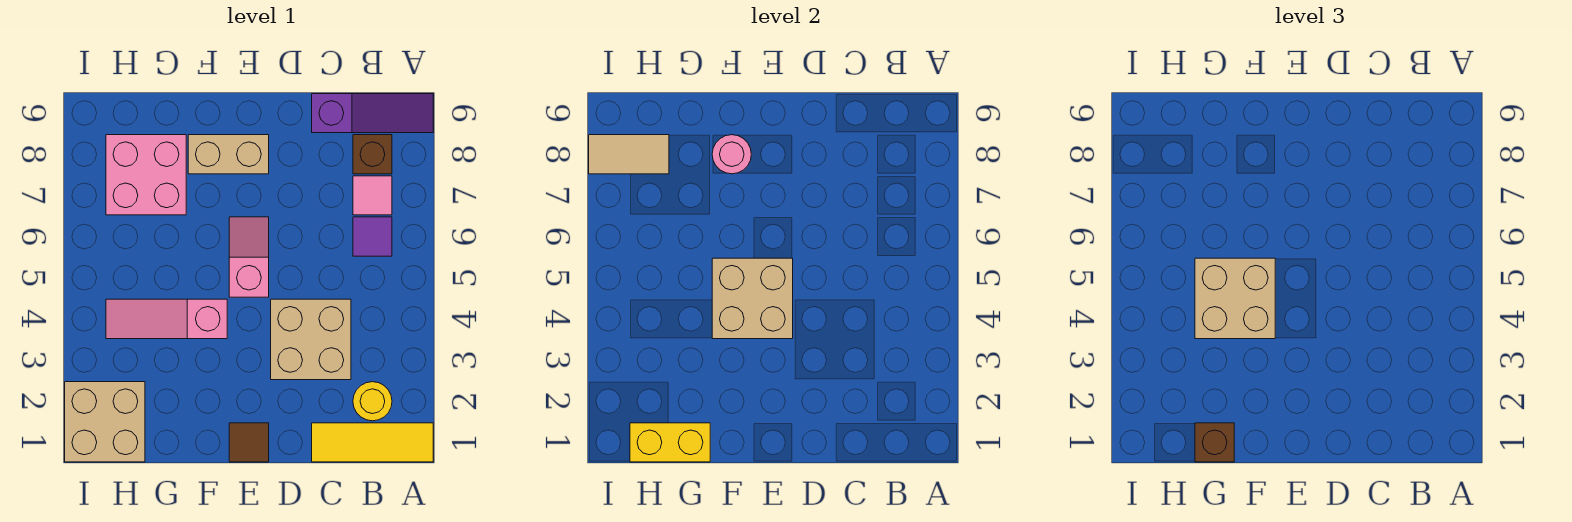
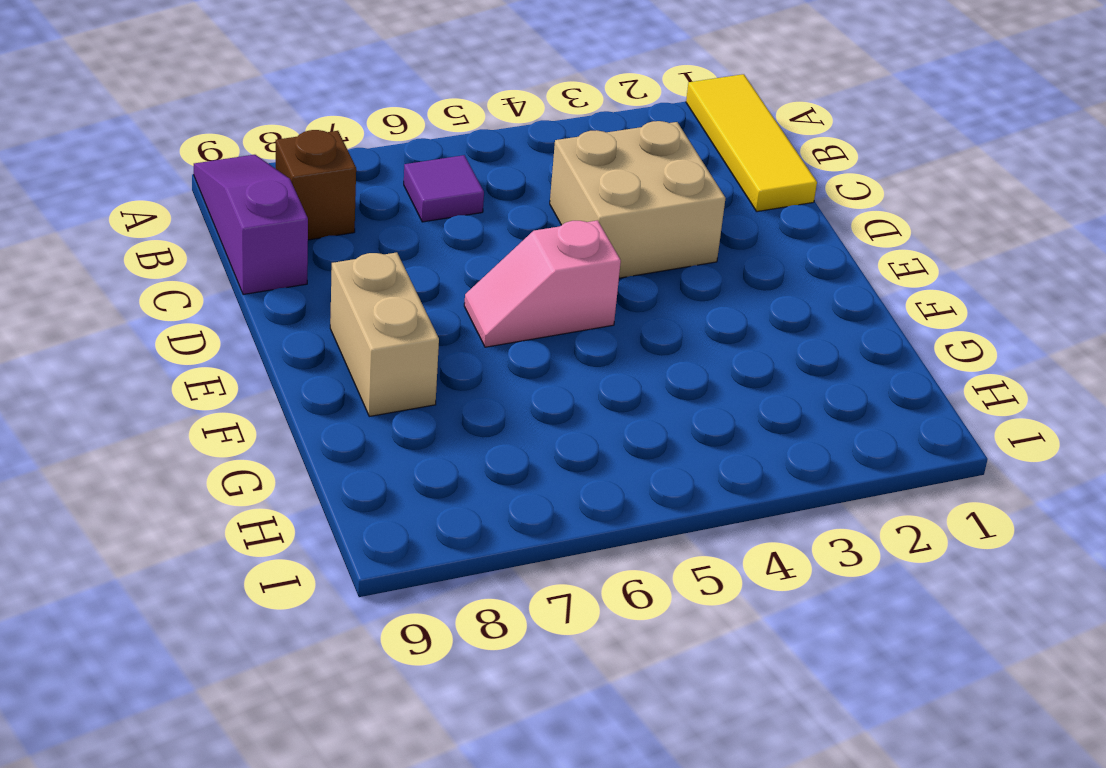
none -> yellow 1x1 round brick [353,382,392,421]
none -> pink 1x1 tile [353,176,392,215]
none -> brown 1x1 tile [229,423,269,462]

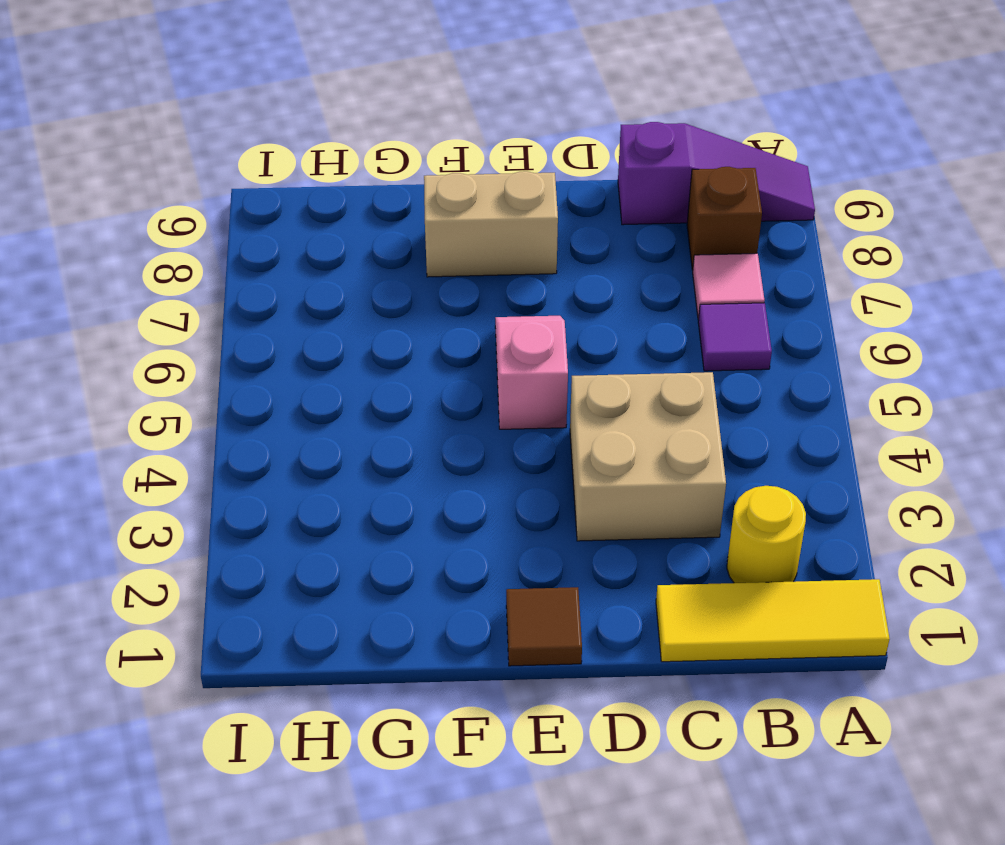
none -> pink 1x3 slope [106,299,227,339]
none -> pink 2x2 brick [106,135,186,215]
none -> tan 2x2 brick [65,382,145,462]

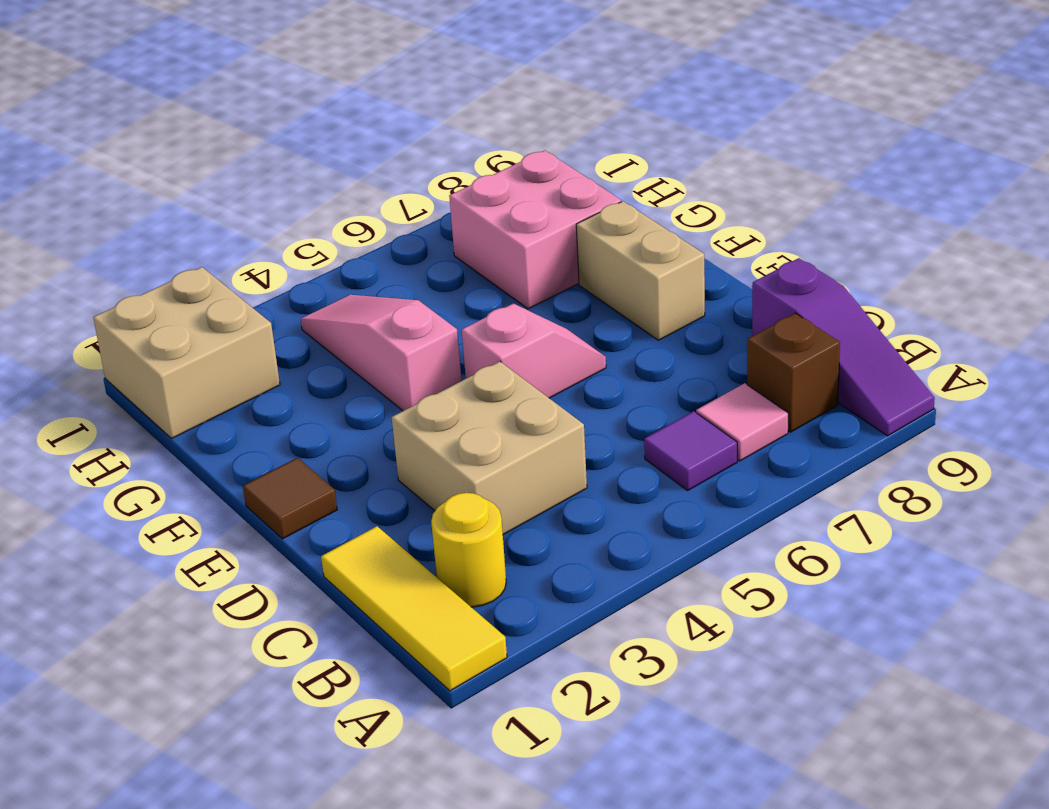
none -> tan 2x2 brick [712,258,793,339]
none -> pink 1x1 round brick [712,135,751,174]
none -> yellow 1x2 brick [630,423,710,462]

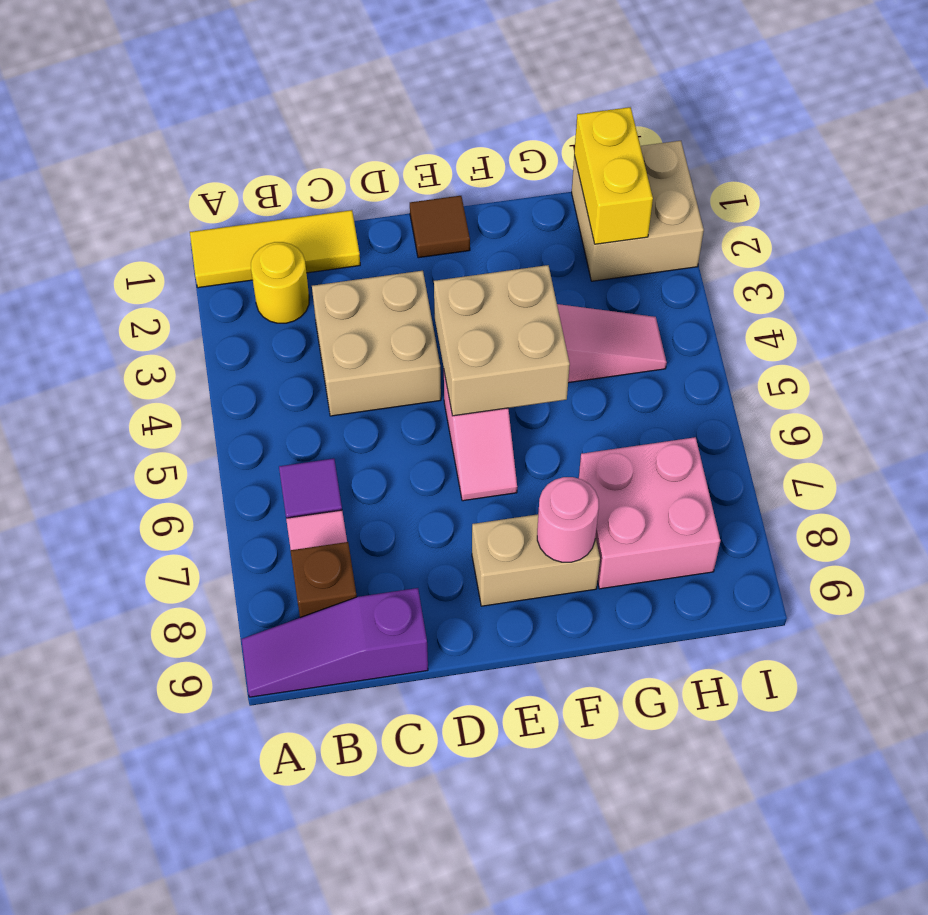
yellow 1x2 brick [574,107,653,244] -> yellow 1x2 brick turned to [630,423,710,462]
none -> tan 1x2 tile [589,135,669,174]
none -> tan 2x2 brick [1195,258,1275,339]
none -> brown 1x1 brick [1195,423,1234,462]

